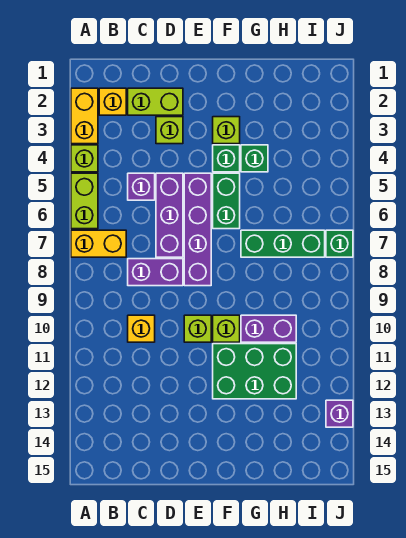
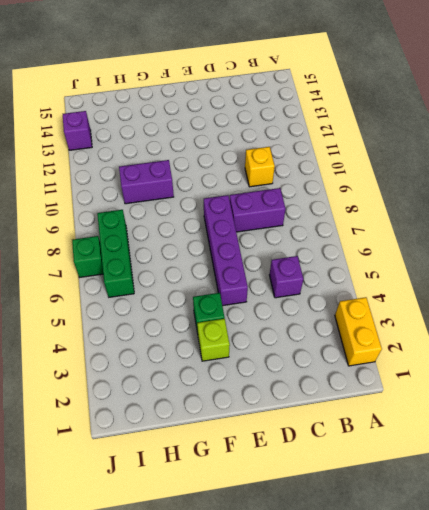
green 1x3 brick [97,210,134,297] -> green 1x3 brick turned to [241,230,325,257]
none -> lime 1x1 brick [71,145,98,172]
none -> lime 1x2 brick [71,173,98,229]
none -> yellow 1x2 brick [71,230,126,257]

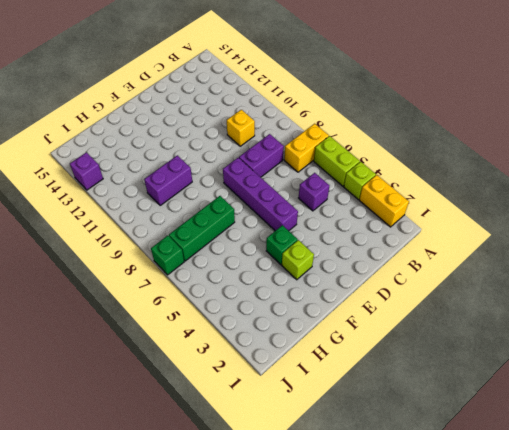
none -> yellow 1x1 brick [99,88,126,115]
none -> lime 1x2 brick [128,88,183,115]
none -> lime 1x1 brick [156,117,183,144]

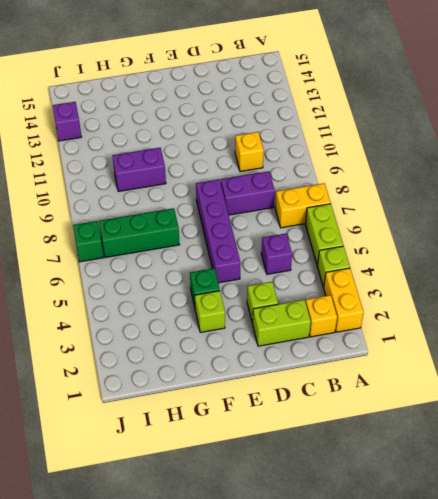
none -> purple 1x3 brick [156,173,183,257]
none -> lime 1x1 brick [184,315,211,342]
none -> green 1x2 brick [213,173,240,229]

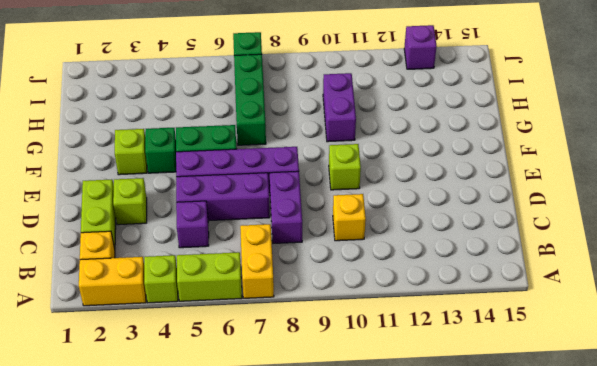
none -> lime 1x1 brick [213,315,240,342]
none -> green 2x3 brick [213,344,296,399]
none -> green 1x1 brick [241,145,268,172]

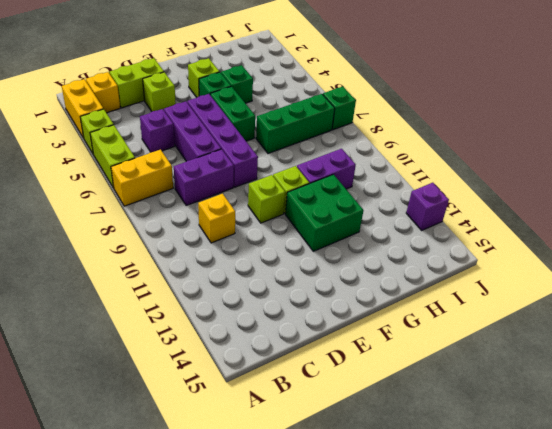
green 2x2 brick [285,174,363,251] -> green 2x3 brick [213,344,296,399]

